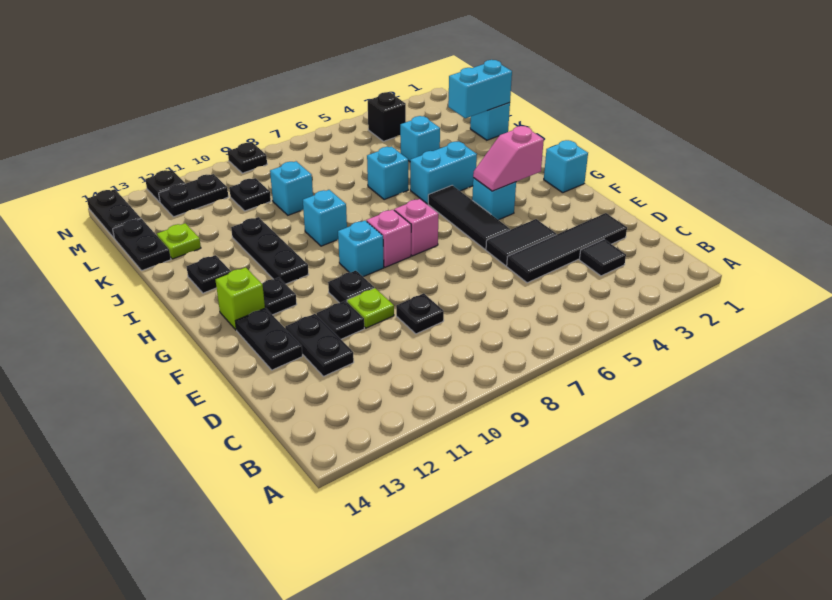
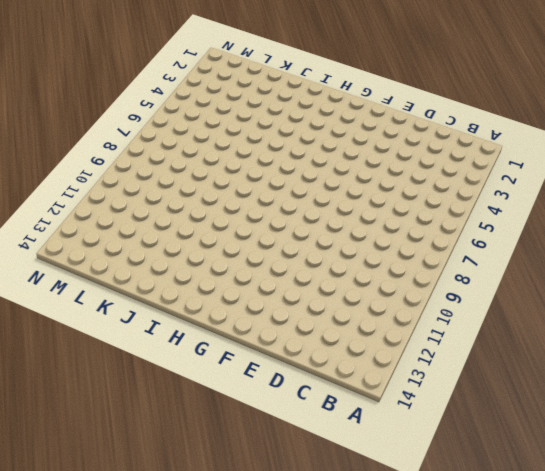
none -> black 1x1 tile [579,239,626,276]
none -> black 1x4 tile [507,213,627,283]
none -> black 1x1 plate [396,293,444,334]
none -> black 1x2 plate [285,314,354,376]

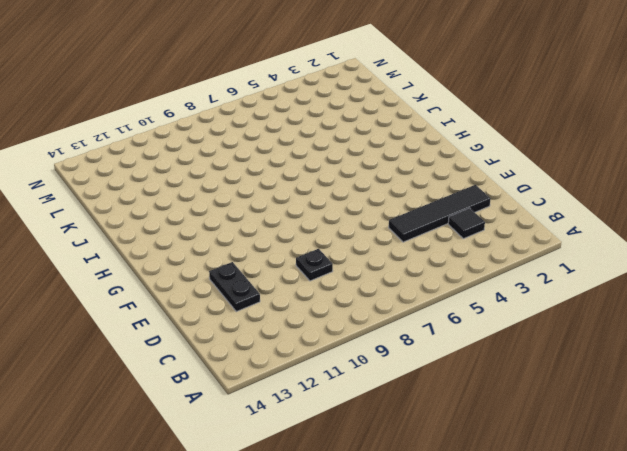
none -> black 1x2 tile [486,219,556,266]
none -> lime 1x1 plate [347,288,394,328]
none -> black 1x1 plate [317,301,364,339]
none -> black 1x2 plate [236,308,302,370]

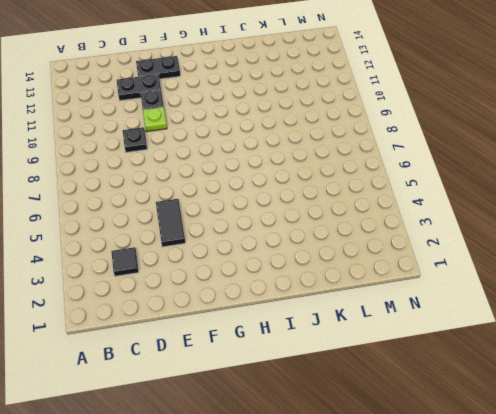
none -> black 1x4 tile [507,213,627,283]
none -> black 1x3 tile [428,185,510,249]
none -> black 1x1 plate [328,271,374,303]
none -> cyan 1x1 brick [544,140,588,193]

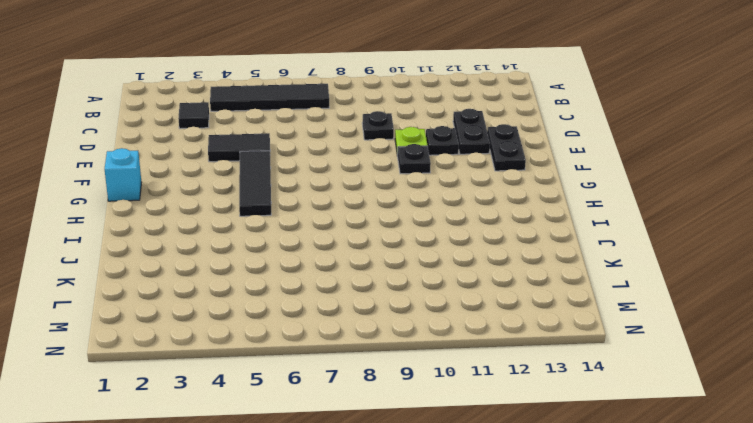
black 1x4 tile [210,84,329,111] -> black 1x4 tile moved to [507,213,627,283]
none -> cyan 1x1 brick [472,178,516,220]
none -> pink 1x1 brick [394,199,439,256]
none -> pink 1x1 brick [366,210,411,267]
none -> cyan 1x1 brick [338,221,384,277]

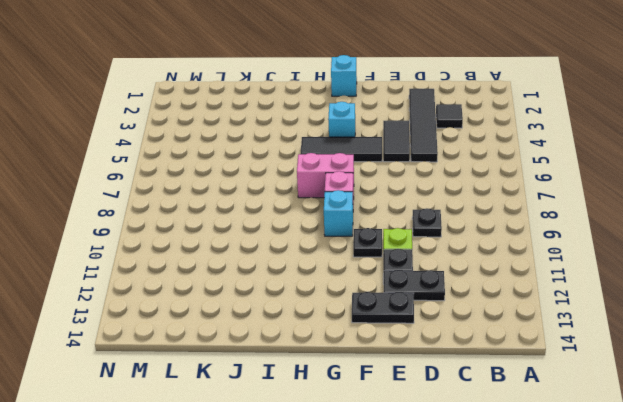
pink 1x2 brick [297,153,354,198] -> pink 1x1 brick [394,199,439,256]
none -> black 1x1 plate [262,277,297,315]
none -> lime 1x1 brick [216,267,265,330]
none -> black 1x3 plate [231,217,309,284]
none -> cyan 1x2 brick [410,142,477,204]

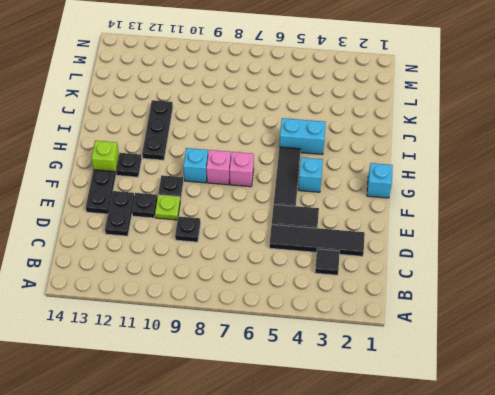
none -> cyan 1x1 brick [303,190,347,246]
none -> black 1x1 plate [187,255,231,293]
none -> cyan 1x1 brick [367,147,408,200]
none -> cyan 1x1 brick [470,103,510,140]

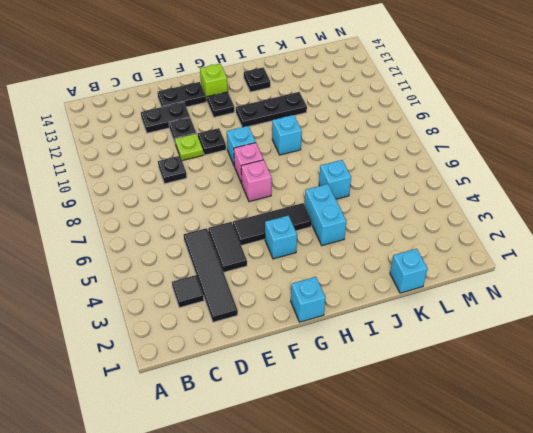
none -> cyan 1x1 brick [400,116,440,162]
none -> cyan 1x1 brick [270,161,313,215]
none -> lime 1x1 plate [157,223,201,259]
none -> black 1x2 plate [113,219,171,271]

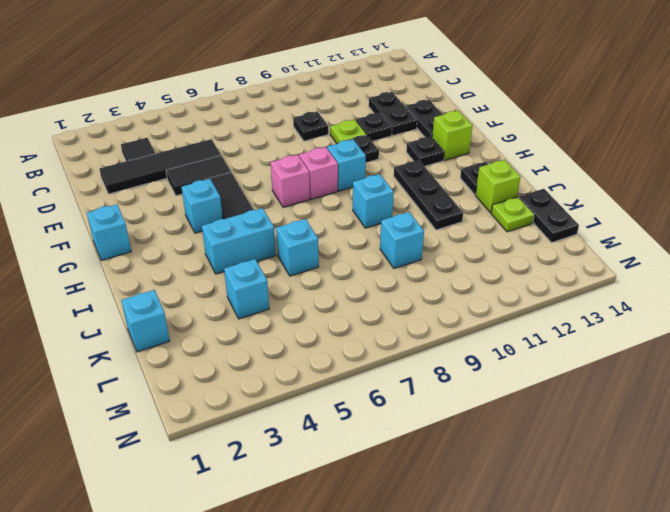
lime 1x1 brick [475,160,520,213] -> none
none -> black 1x1 plate [229,178,271,211]
none -> black 1x1 brick [368,92,406,141]
none -> black 1x2 plate [159,174,228,217]
none -> black 1x2 plate [87,189,141,238]

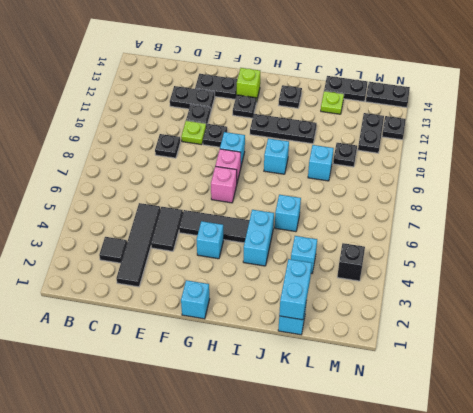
none -> black 1x1 plate [228,143,267,173]
none -> pink 1x2 slope [473,126,544,191]

